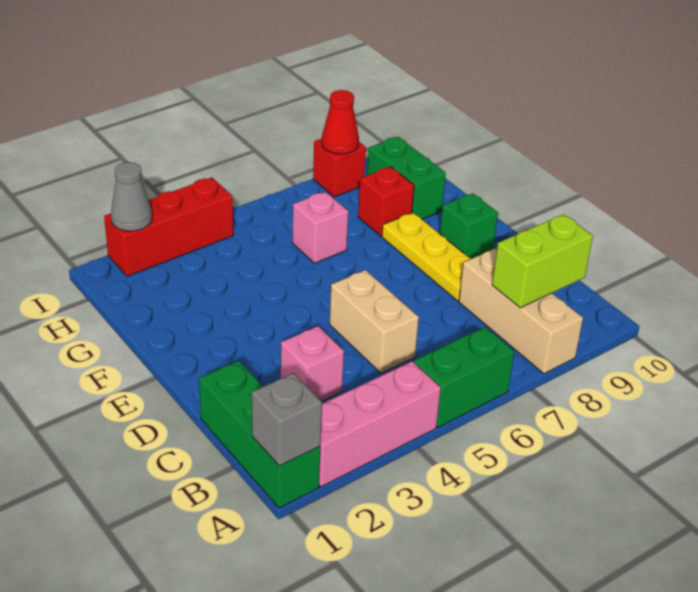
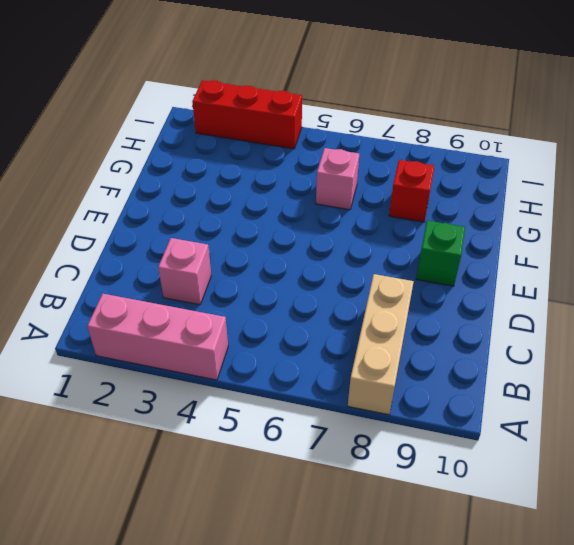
none -> green 1x3 brick [199,361,320,508]
none -> green 1x2 brick [414,327,514,427]
none -> tan 1x2 brick [330,270,419,373]

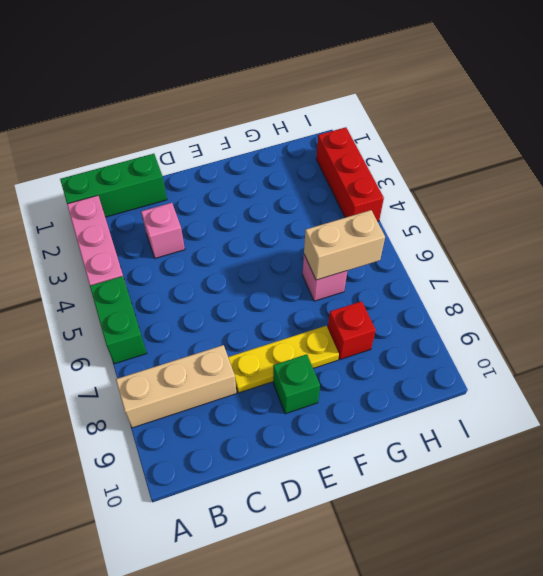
tan 1x2 brick [304,210,385,280] -> tan 1x2 brick moved to [330,270,419,373]
none -> green 1x2 brick [367,137,446,219]
none -> red 1x1 brick [313,138,366,197]
none -> grey 1x1 brick [252,373,322,466]

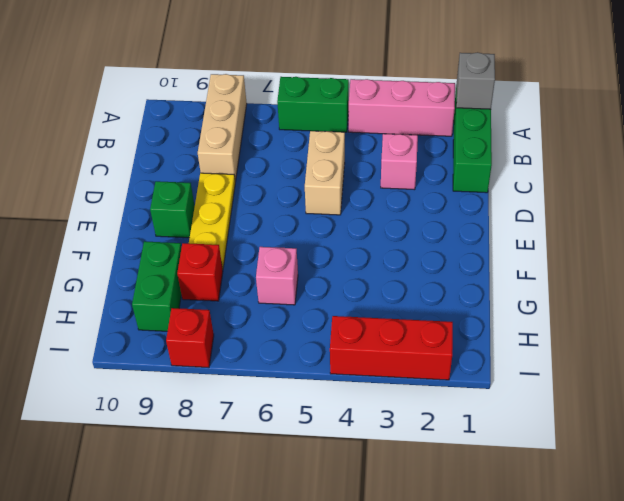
none -> lime 1x2 brick [492,214,593,308]
none -> grey 1x1 cone [111,162,152,231]
none -> red 1x1 cone [322,90,359,154]

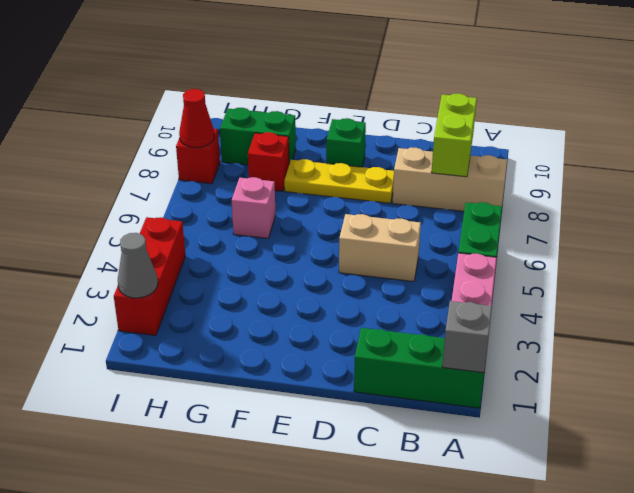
none -> pink 1x1 brick [281,326,344,401]

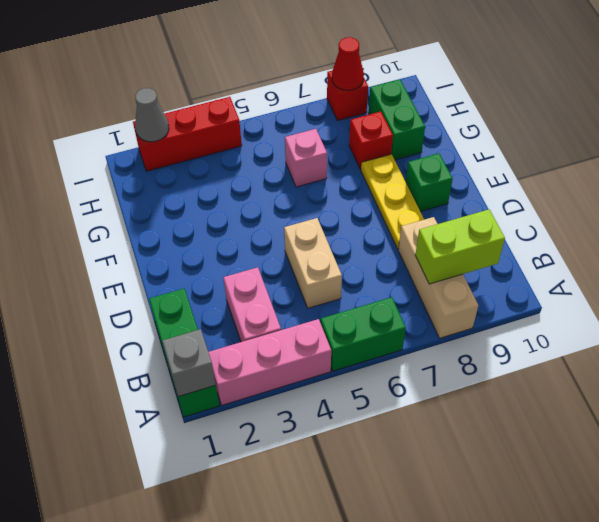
pink 1x2 brick [223,267,281,342] -> pink 1x1 brick [281,326,344,401]

